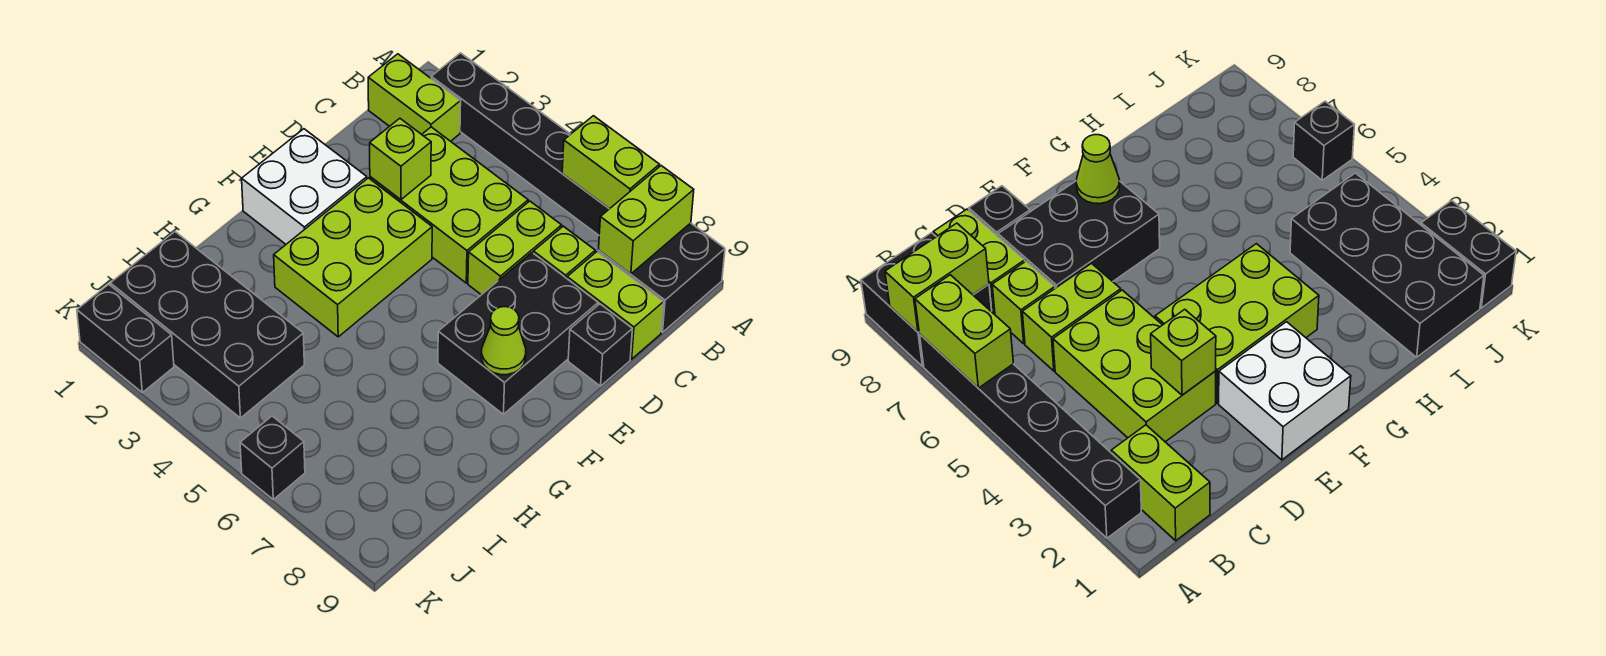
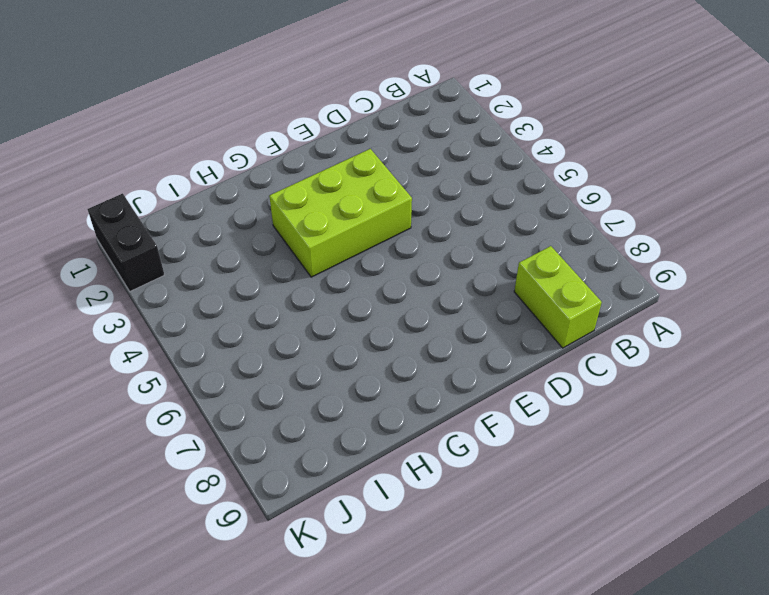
none -> black 1x6 brick [431,53,609,235]
none -> black 2x2 brick [598,223,725,332]
none -> lime 1x2 brick [368,54,461,141]

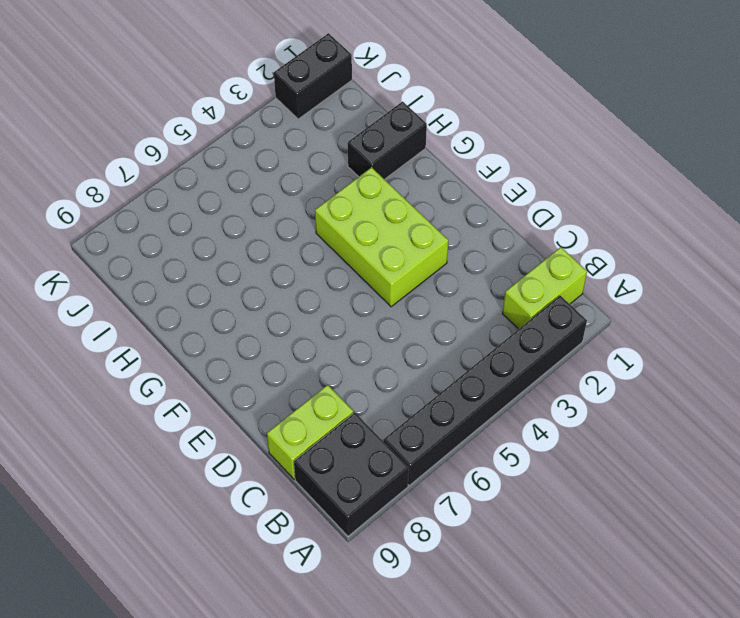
black 1x2 brick [348,102,427,179] -> none
none -> lime 2x3 brick [370,127,528,283]
none -> lime 1x2 brick [468,201,562,295]
none -> lime 1x1 brick [533,226,595,278]

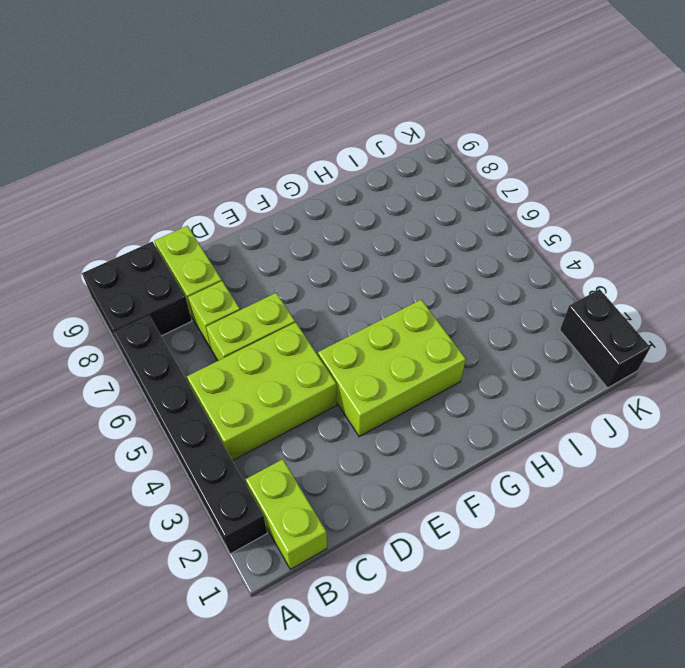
lime 2x3 brick [187,322,337,461] -> lime 2x3 brick turned to [370,127,528,283]
none -> black 2x3 brick [438,253,598,414]
none -> black 1x1 brick [568,304,632,386]
none -> white 2x2 brick [242,129,367,244]

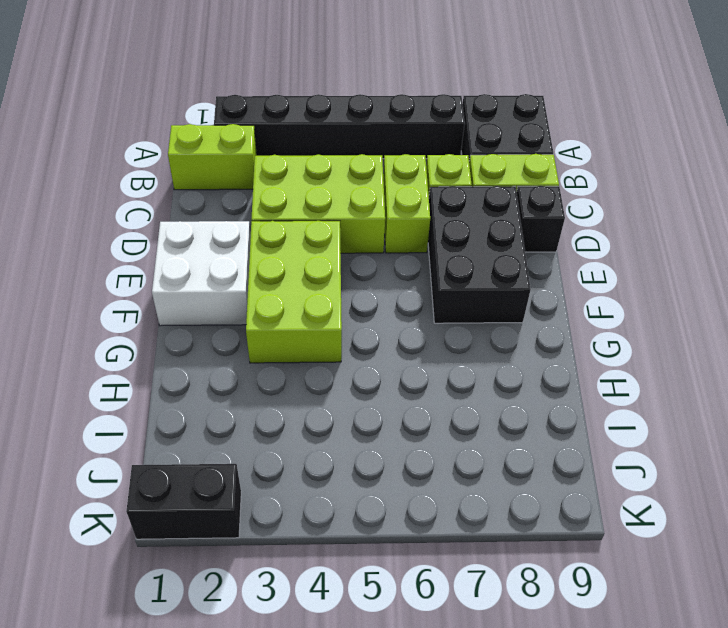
none -> black 2x4 brick [110,232,304,418]
none -> black 1x1 brick [240,416,305,499]
none -> lime 1x2 brick [562,116,659,209]

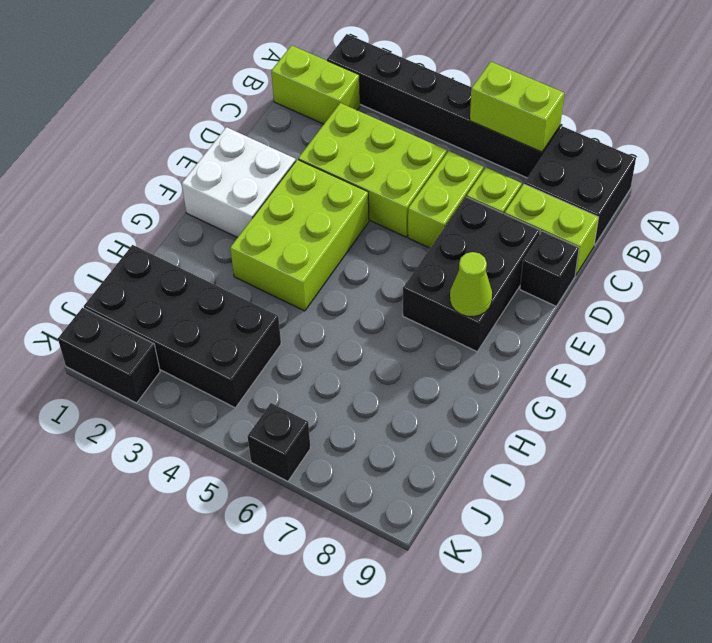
none -> lime 1x2 brick [599,166,694,274]
none -> lime 1x1 brick [370,118,431,200]

